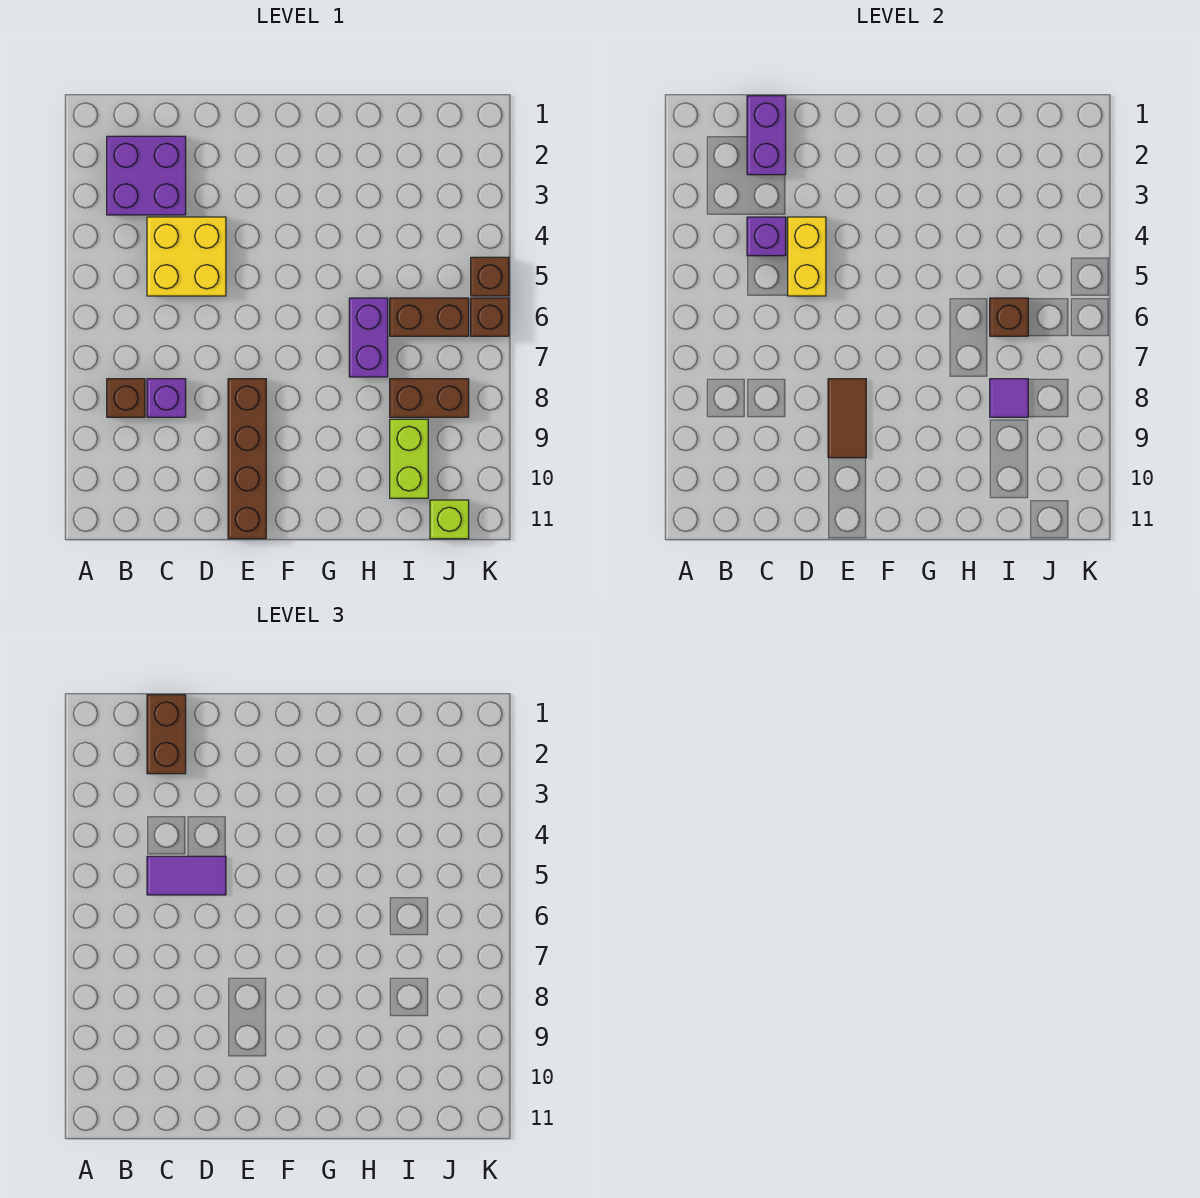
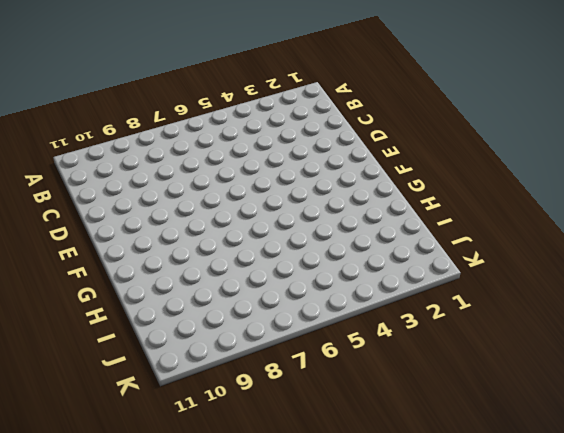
none -> purple 2x2 brick [107,136,186,215]
none -> brown 1x1 brick [107,379,145,417]
none -> yellow 2x2 brick [147,217,226,296]

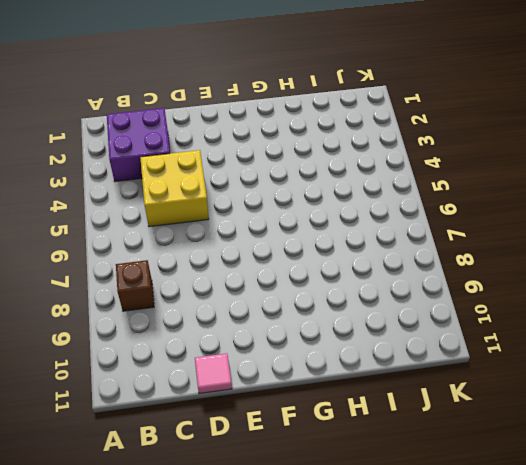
pink 1x1 tile [195,353,232,394] -> none
none -> purple 1x1 brick [147,379,186,417]
none -> brown 1x4 brick [228,379,266,539]
none -> purple 1x2 brick [349,298,388,377]

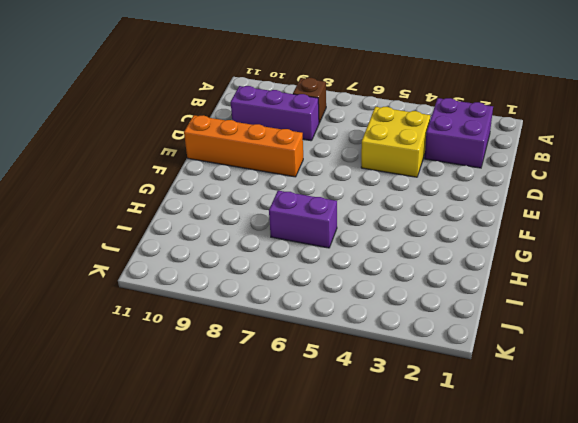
purple 1x3 brick [231,86,319,141] -> purple 1x1 brick [147,379,186,417]
orange 1x4 brick [184,115,303,177] -> brown 1x4 brick [228,379,266,539]
none -> brown 1x2 brick [390,298,469,336]
none -> brown 1x2 brick [390,379,469,417]
none -> lime 1x2 brick [390,419,428,498]

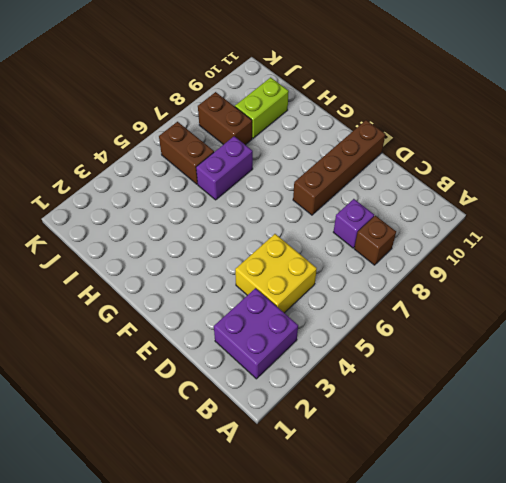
none -> lime 1x1 brick [430,500,469,539]
none -> brown 1x1 brick [471,257,509,296]
none -> brown 1x1 brick [471,298,509,336]

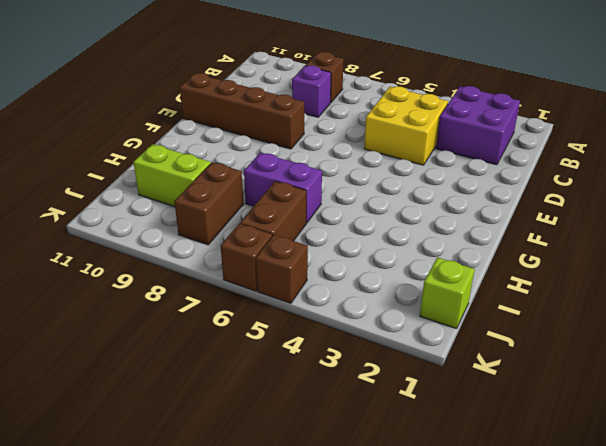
lime 1x1 brick [420,257,475,329] -> lime 1x1 brick moved to [430,500,469,539]
none -> purple 1x2 brick [747,96,786,175]
none -> purple 1x1 brick [747,217,786,256]
none -> yellow 1x2 brick [788,217,826,296]

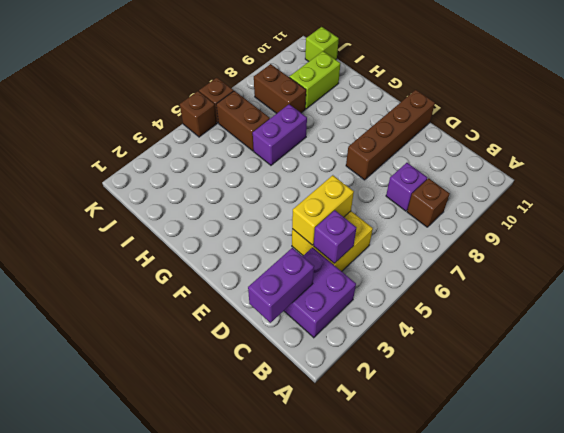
none -> brown 1x2 tile [828,379,866,458]
none -> brown 1x1 brick [990,298,1028,336]
none -> purple 1x1 tile [990,379,1028,417]

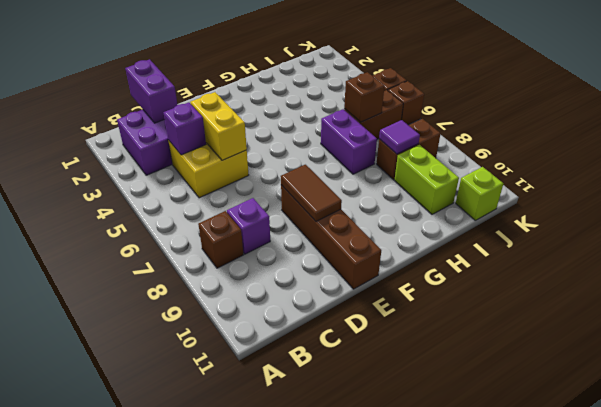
none -> brown 1x2 brick [147,695,186,774]
none -> purple 1x2 tile [147,856,226,895]

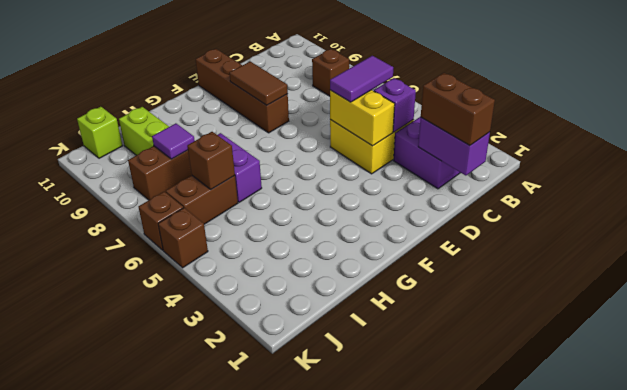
none -> purple 1x1 brick [147,379,186,417]

